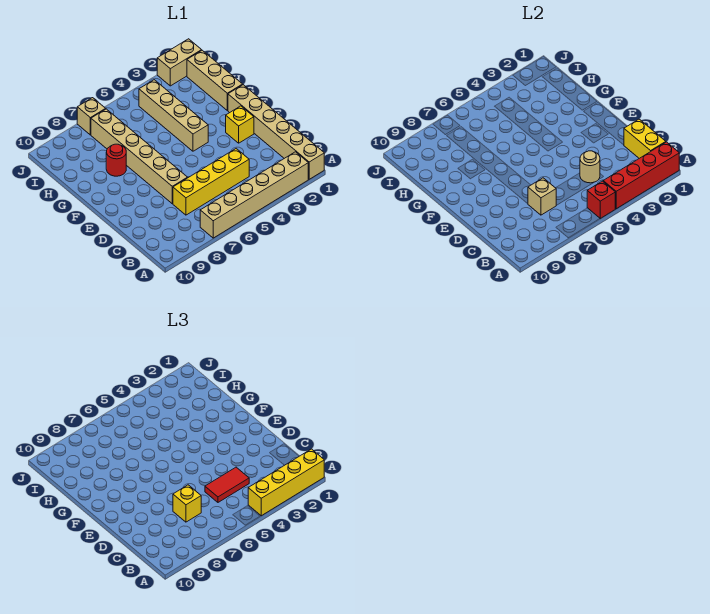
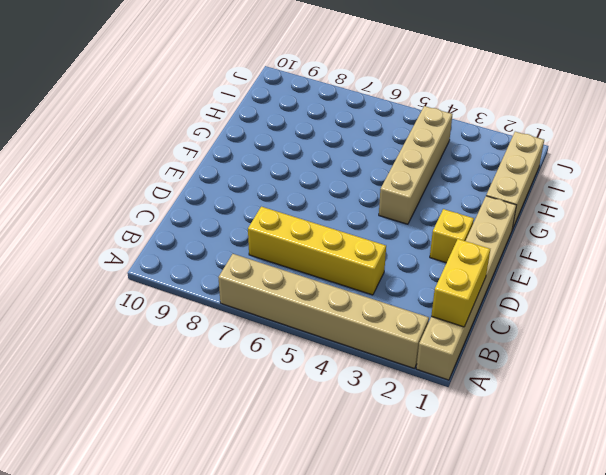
none -> tan 1x6 brick [91,109,188,204]
none -> red 1x1 round brick [106,144,126,176]
none -> tan 1x2 brick [157,39,202,86]

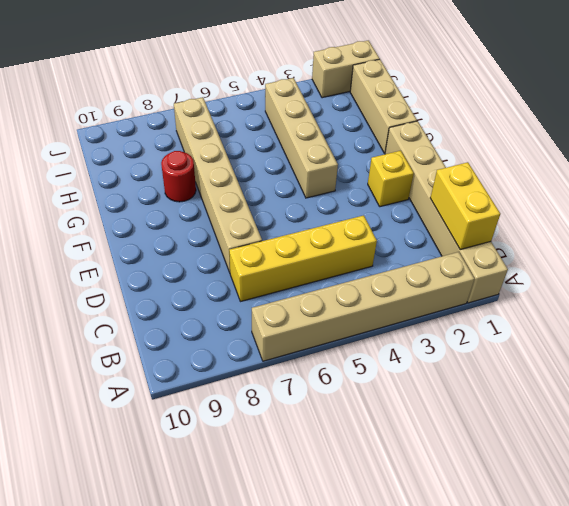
none -> tan 1x1 brick [77,98,105,135]
none -> red 1x4 brick [603,142,679,209]
none -> red 1x1 brick [587,181,615,218]

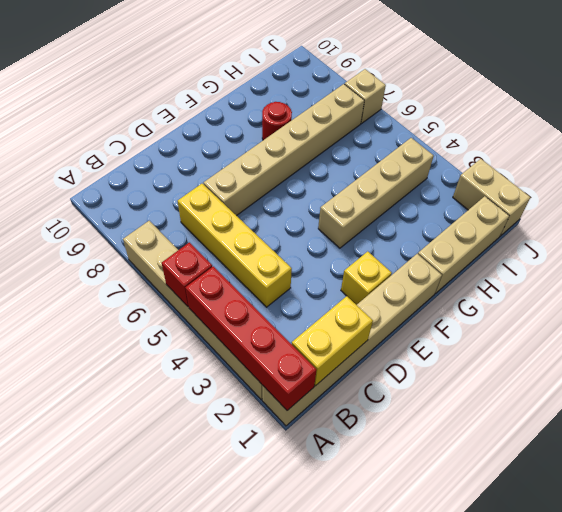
none -> tan 1x1 round brick [580,151,600,183]
none -> tan 1x1 brick [528,178,556,215]
none -> yellow 1x4 brick [248,449,324,516]

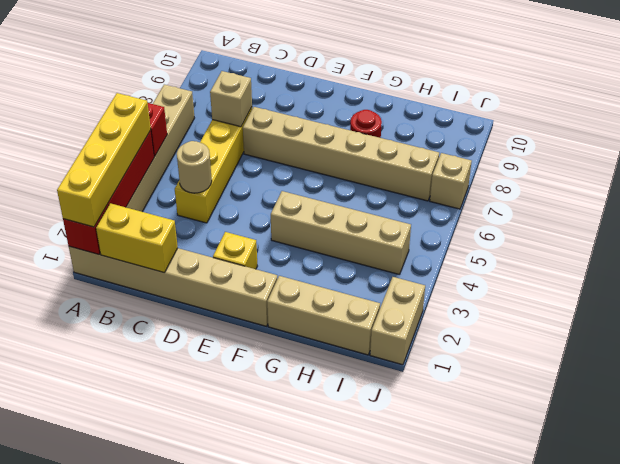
none -> red 1x2 tile [205,467,249,502]
none -> yellow 1x1 brick [173,485,201,522]

